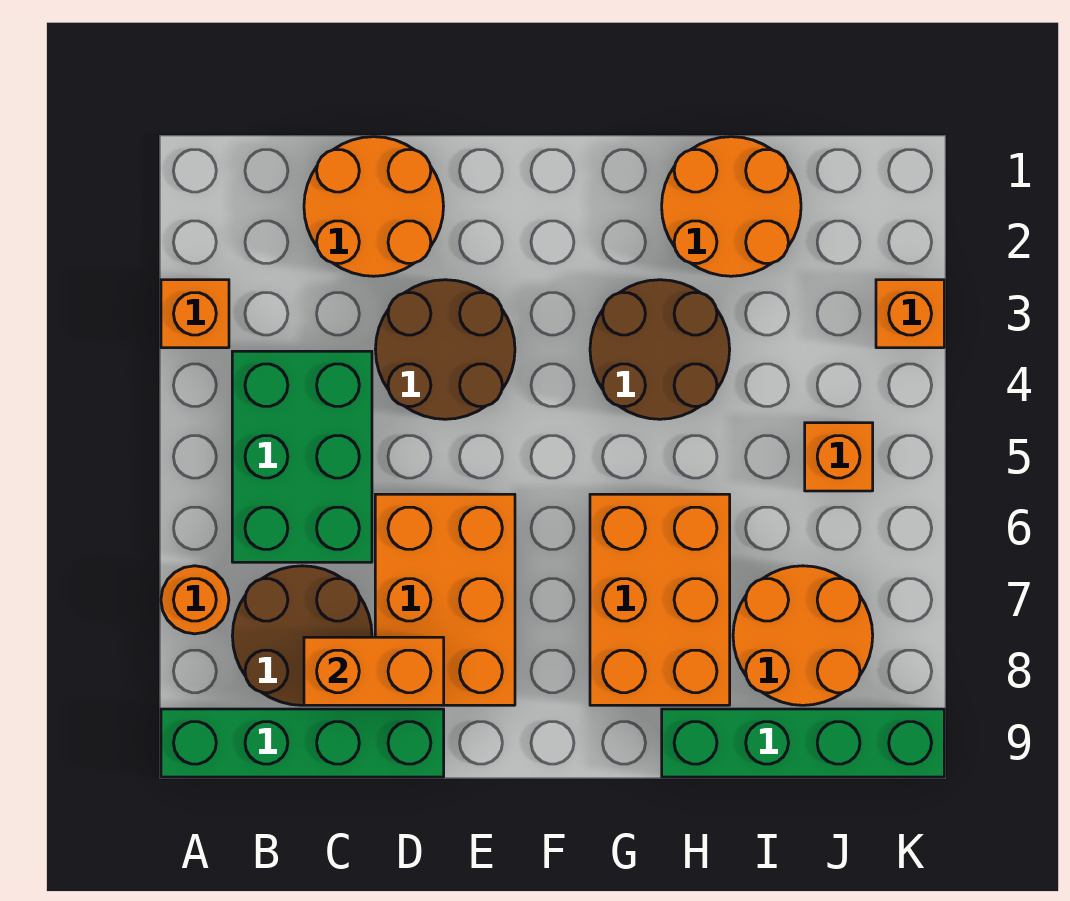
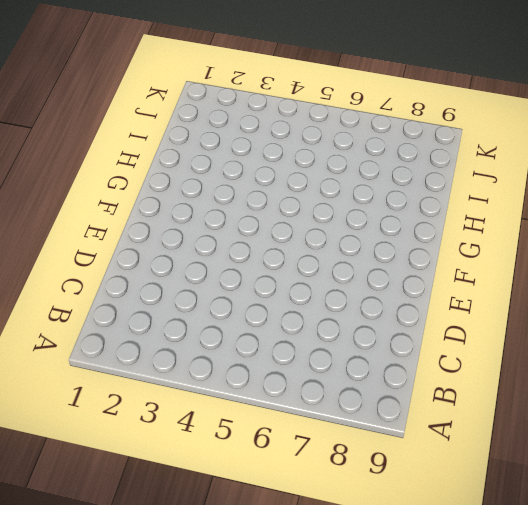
none -> orange 1x1 brick [161,280,229,348]
none -> orange 1x1 round brick [161,566,229,634]
none -> green 1x4 brick [161,709,444,777]

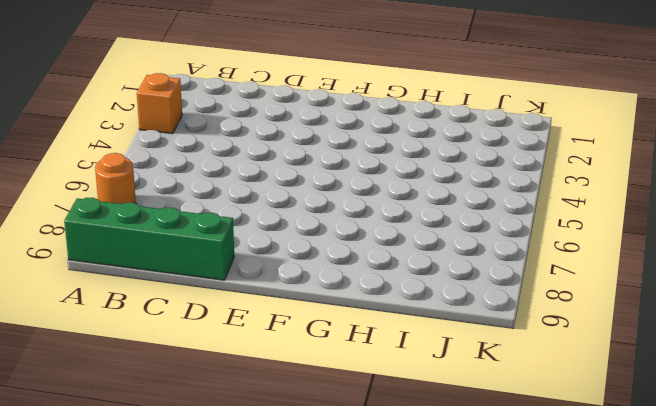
none -> green 2x3 brick [232,351,372,562]
none -> brown 2x2 round brick [232,566,372,705]
none -> orange 2x2 round brick [304,137,444,276]

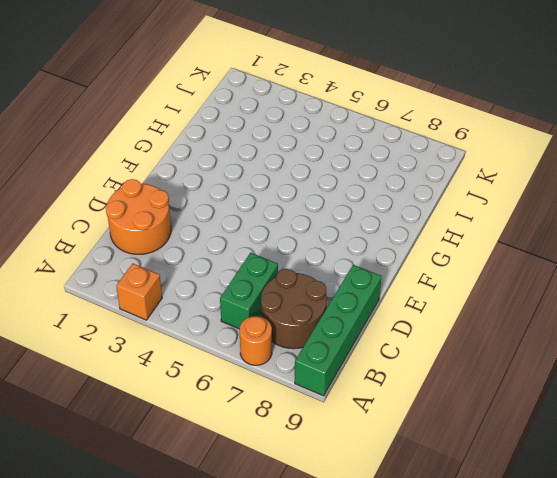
green 1x2 brick [220,253,278,329] -> green 2x3 brick [232,351,372,562]
none -> brown 2x2 round brick [375,280,515,419]
none -> orange 2x3 brick [375,494,515,705]
none -> brown 2x2 round brick [590,280,730,419]

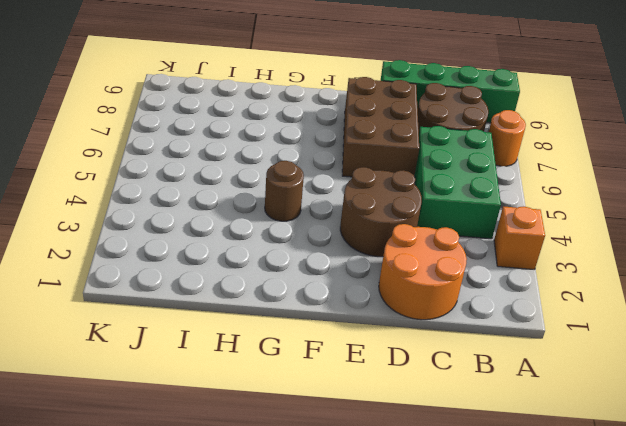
brown 2x3 brick [342,77,419,177] -> orange 2x3 brick [375,494,515,705]
brown 1x1 round brick [265,161,304,221] -> brown 2x2 round brick [590,280,730,419]
none -> orange 2x3 brick [590,494,730,705]
none -> orange 2x2 round brick [662,137,801,276]
none -> green 1x4 brick [662,709,944,777]

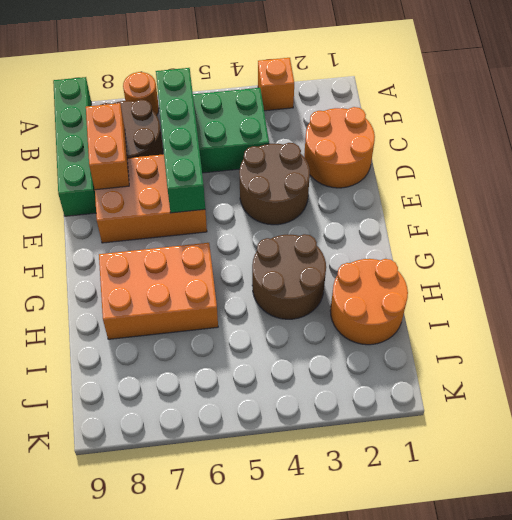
green 1x4 brick [156,68,205,213] -> green 1x4 brick moved to [662,709,944,777]
none -> orange 2x2 round brick [733,566,873,705]
none -> orange 1x1 brick [805,423,873,491]
none -> orange 1x1 brick [876,280,944,348]

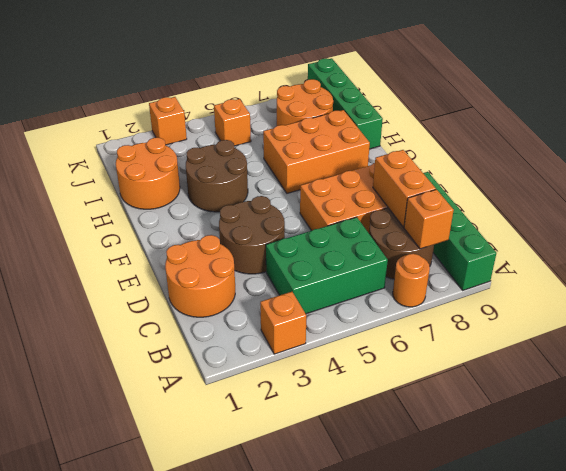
orange 1x1 brick [404,189,454,249] -> none

